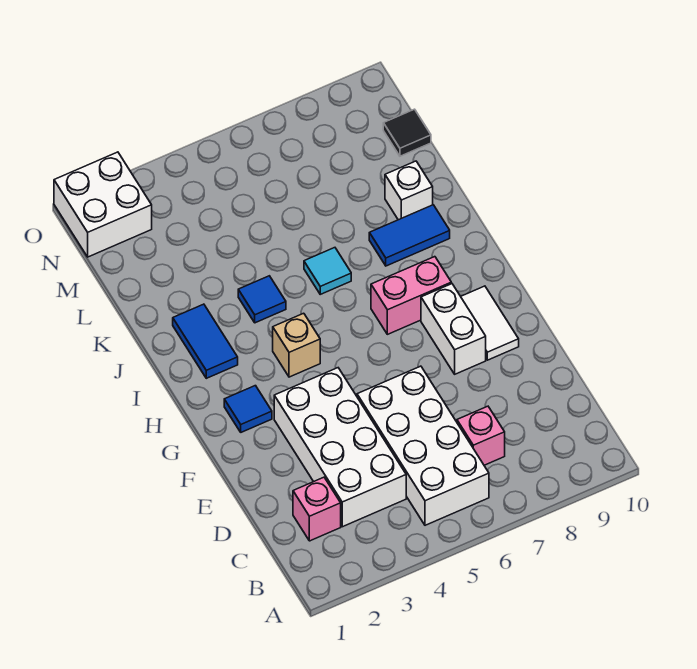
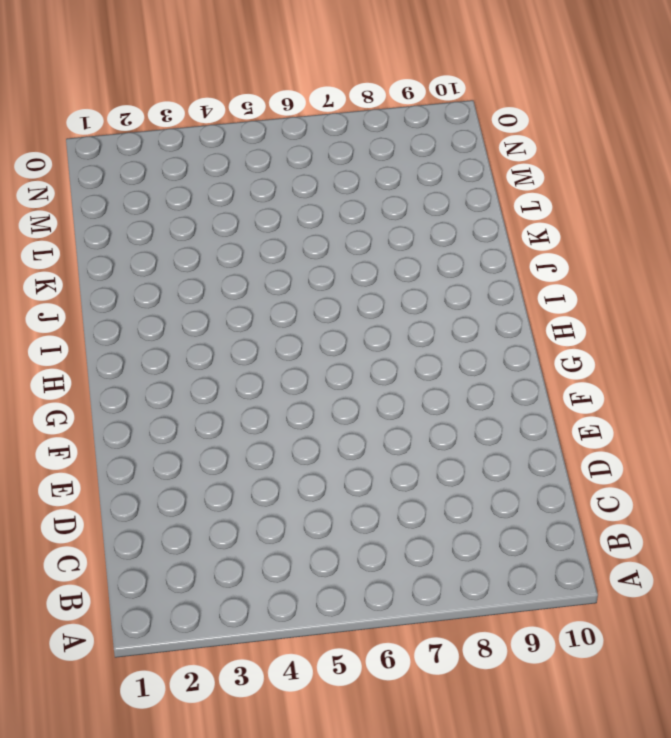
none -> white 2x4 brick [357,366,489,525]
none -> pink 1x1 brick [293,477,341,541]
none -> white 2x4 brick [274,368,406,527]

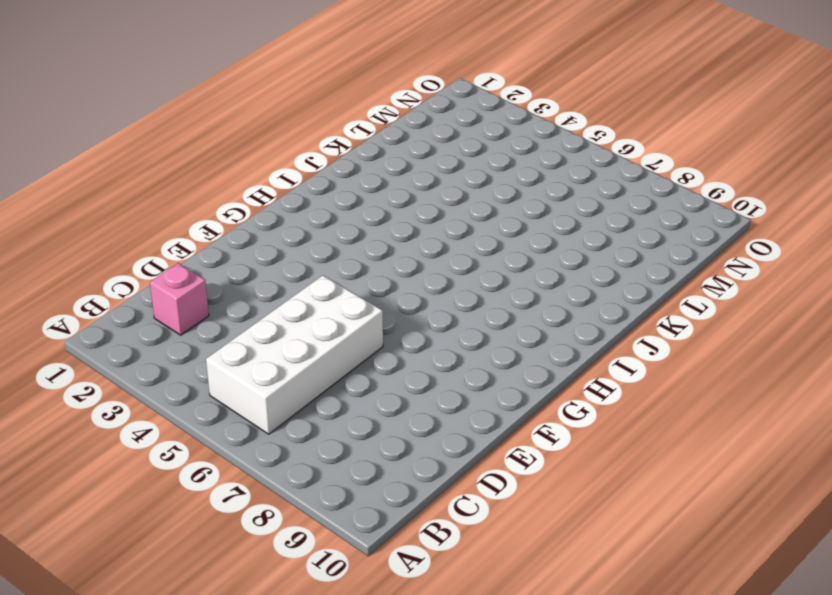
none -> white 2x4 brick [274,368,406,527]
none -> pink 1x1 brick [457,406,505,465]
none -> white 1x2 brick [421,284,486,374]

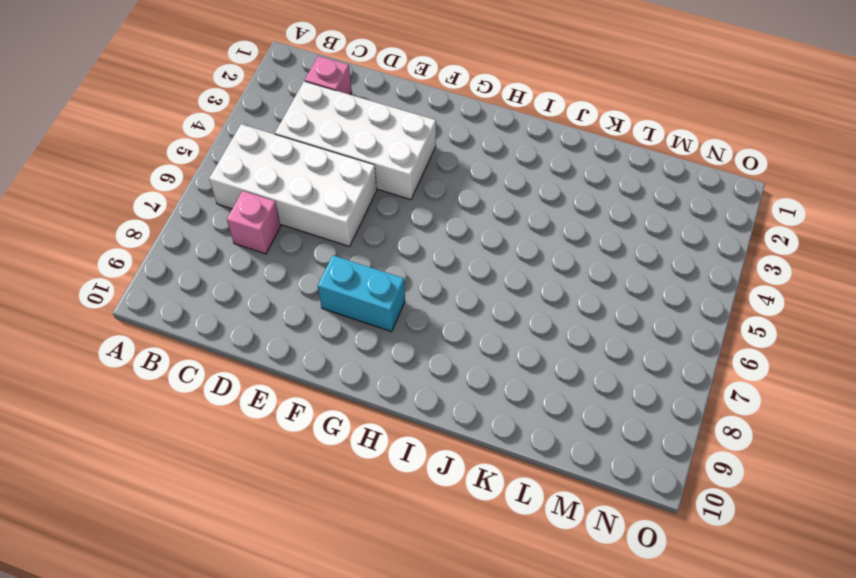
cyan 1x2 brick [318,255,405,332] -> white 1x2 brick [421,284,486,374]
none -> white 1x2 tile [461,286,519,360]
none -> blue 1x1 tile [224,386,272,432]
none -> tan 1x1 brick [273,313,320,377]

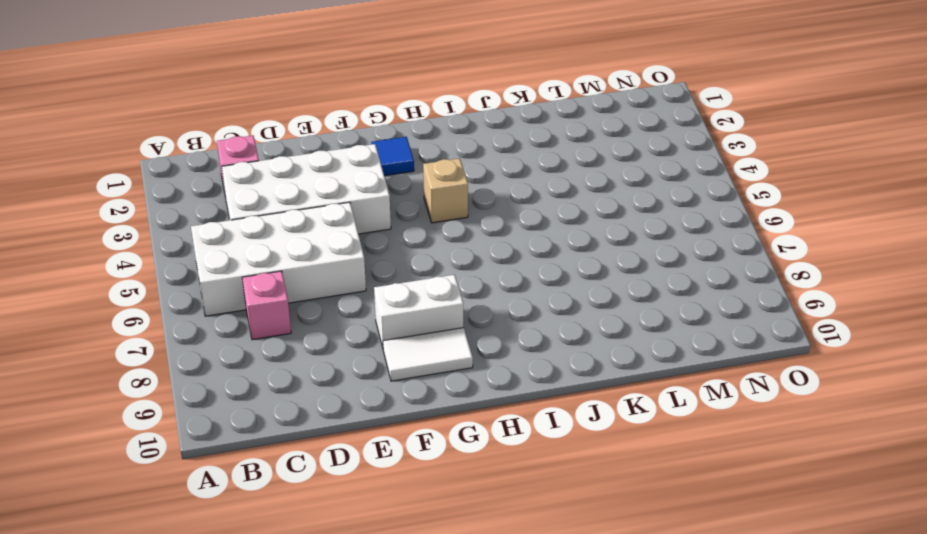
none -> pink 1x2 brick [371,257,451,334]
none -> blue 1x2 tile [173,304,238,378]
none -> blue 1x1 tile [238,276,286,323]

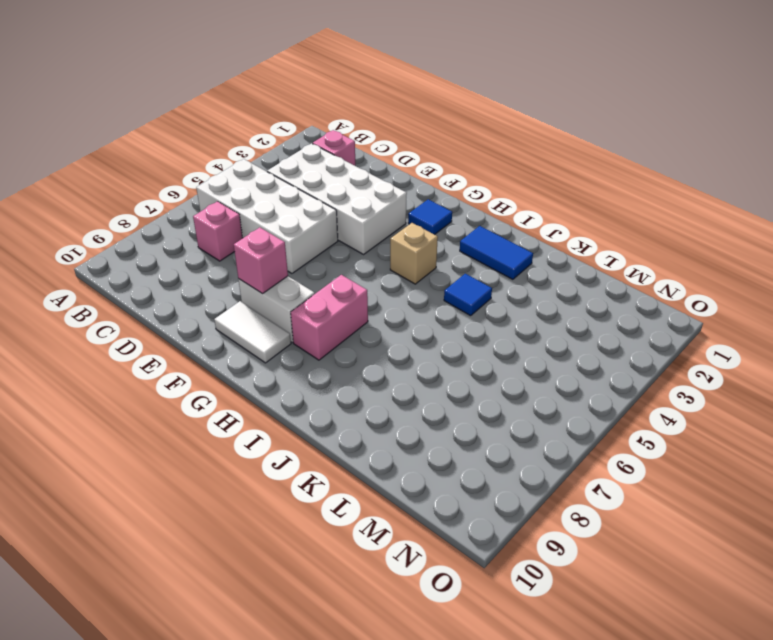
pink 1x1 brick [234,227,288,294] -> none
none -> cyan 1x1 tile [304,248,351,294]
none -> blue 1x2 tile [369,205,450,266]
none -> white 1x1 brick [385,161,433,220]

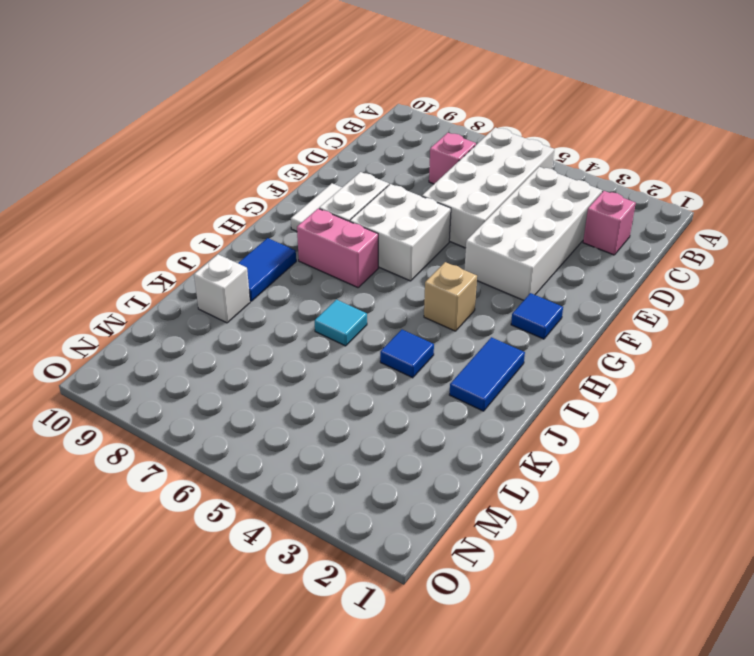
white 2x2 brick [350,184,451,281] -> white 2x2 brick moved to [54,152,152,257]
blue 1x2 tile [238,238,296,301] -> blue 1x2 tile turned to [369,205,450,266]
none -> black 1x1 tile [383,109,431,156]

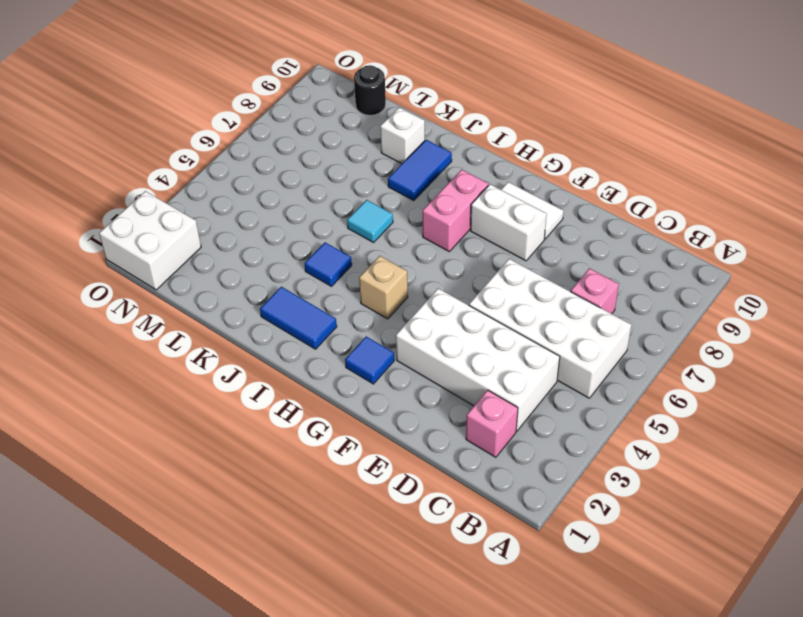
black 1x1 round brick [354,65,386,115] -> black 1x1 tile [383,109,431,156]

